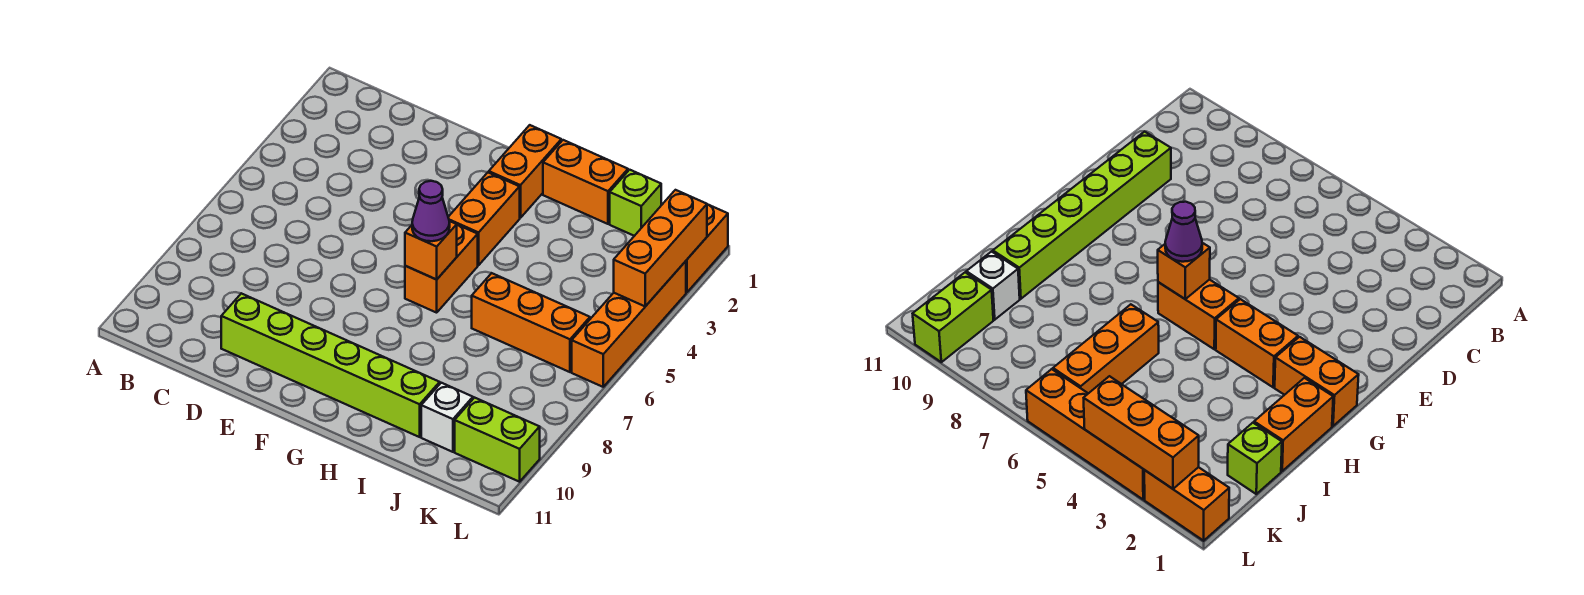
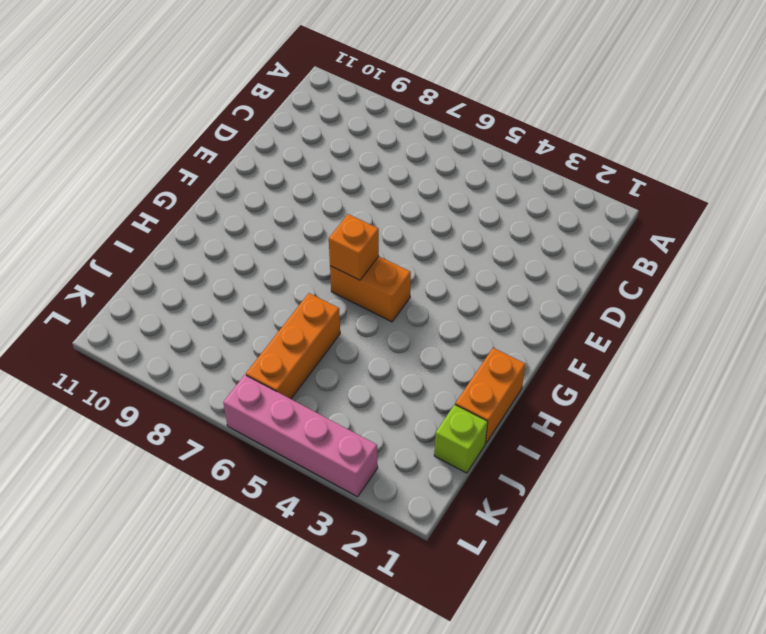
pink 1x4 brick [223,375,378,497] -> orange 1x4 brick [572,261,686,387]
none -> lime 1x6 brick [221,293,440,437]
none -> orange 1x2 brick [489,125,561,218]
none -> orange 1x2 brick [448,172,520,265]

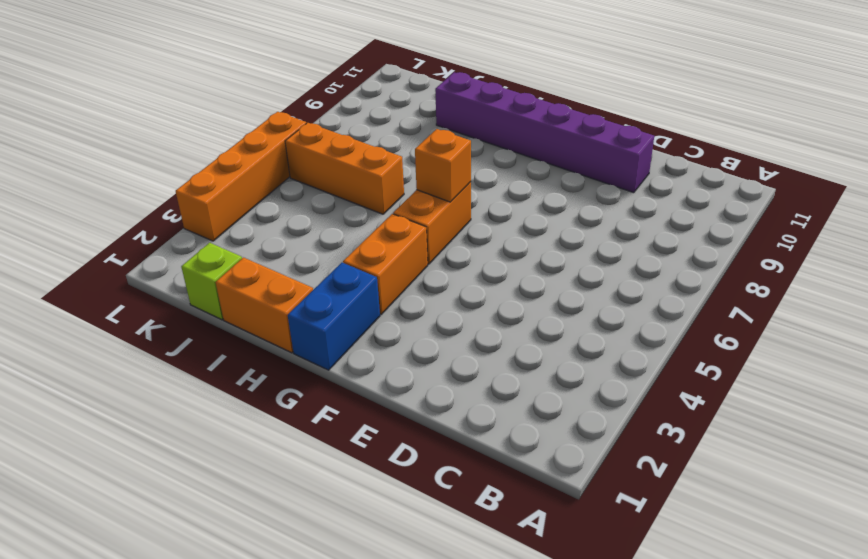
purple 1x6 brick [435,72,654,193] -> lime 1x6 brick [221,293,440,437]
blue 1x2 brick [288,263,380,370] -> orange 1x2 brick [489,125,561,218]
none -> white 1x1 brick [421,383,473,452]
none -> lime 1x2 brick [455,398,540,482]
none -> orange 1x2 brick [686,204,728,292]

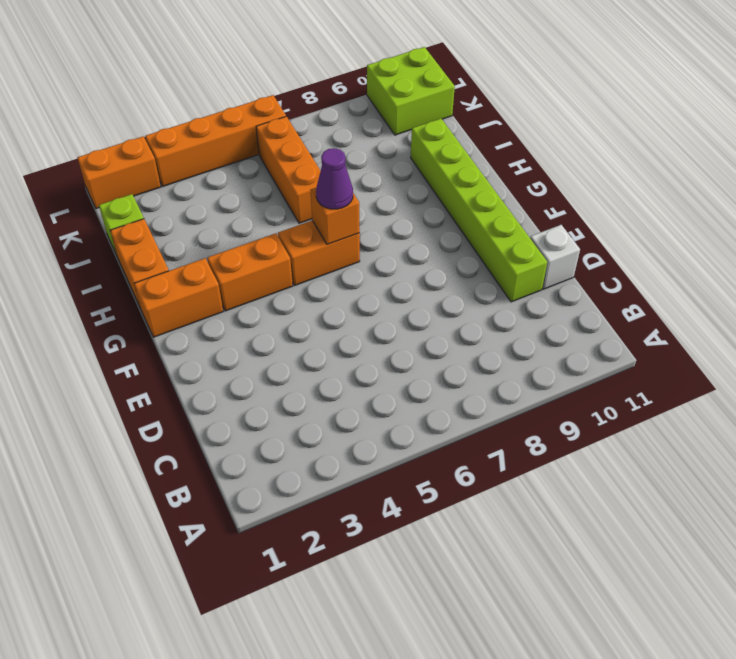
white 1x1 brick [530,225,580,289] -> white 1x1 brick moved to [421,383,473,452]
lime 2x2 brick [367,47,455,135] -> lime 1x2 brick [455,398,540,482]
none -> orange 1x3 brick [614,190,707,306]

